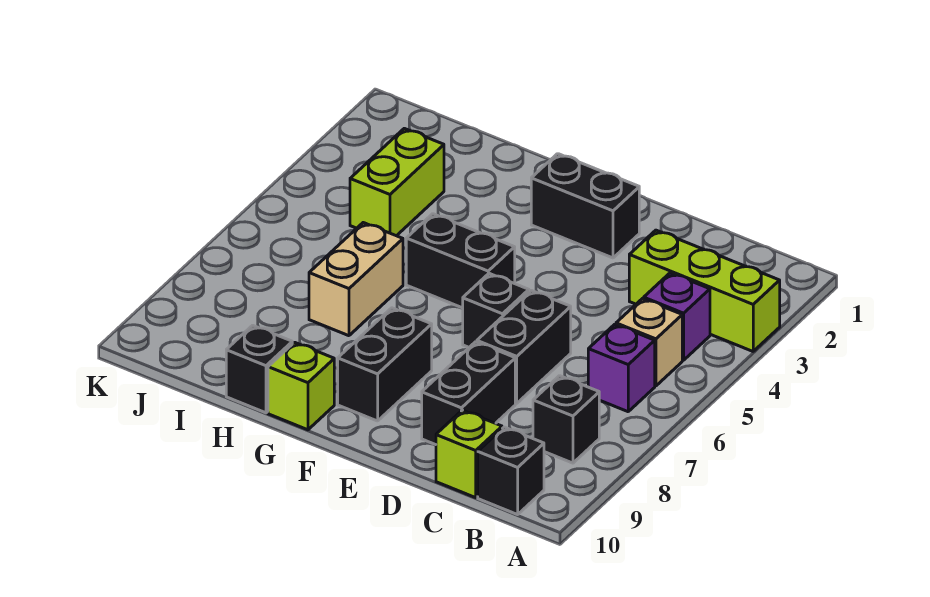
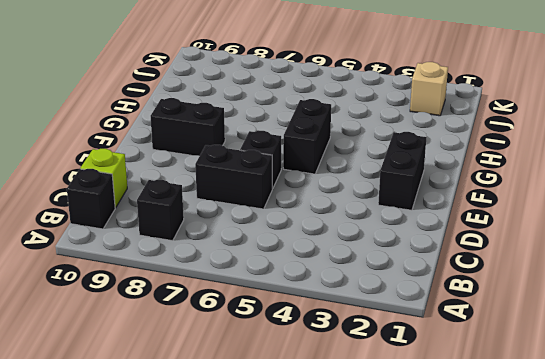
tan 1x1 brick [410,62,448,116] -> tan 1x1 brick moved to [616,299,682,386]
none -> lime 1x3 brick [629,230,780,351]
none -> purple 1x1 brick [644,273,710,360]
none -> purple 1x1 brick [588,324,655,412]

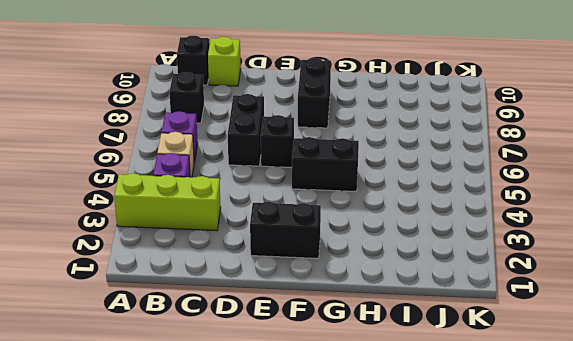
none -> black 1x2 brick [422,342,515,445]
none -> lime 1x1 brick [268,342,334,430]
none -> tan 1x2 brick [309,223,403,336]

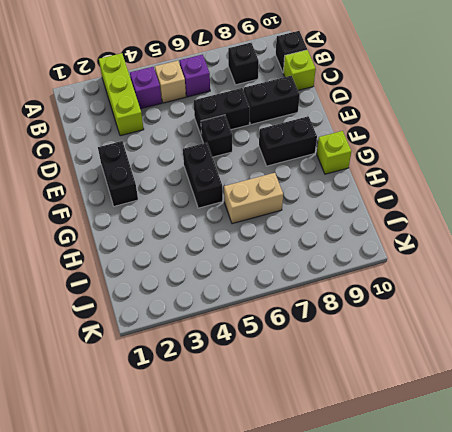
none -> black 1x1 brick [226,325,292,413]
none -> lime 1x2 brick [350,128,444,236]

